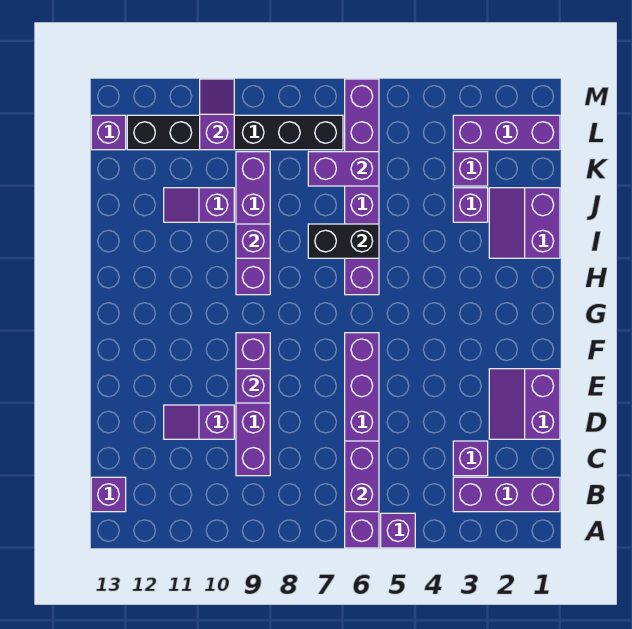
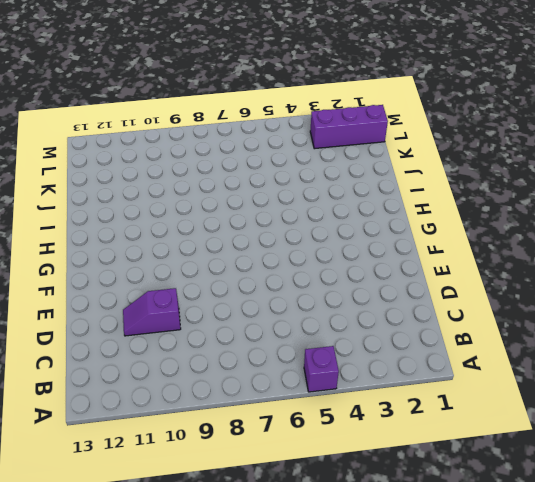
none -> purple 1x6 brick [345,333,379,548]
none -> purple 1x3 brick [453,477,560,512]
none -> purple 1x1 brick [91,477,126,512]

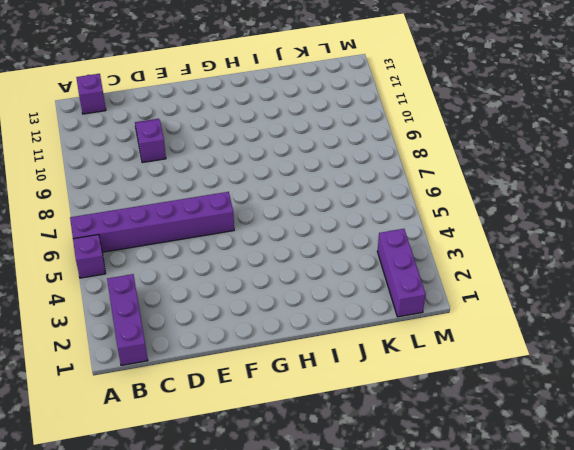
none -> purple 1x1 brick [453,441,488,476]
none -> purple 1x4 brick [236,333,270,476]
none -> purple 2x2 slope [489,369,560,439]

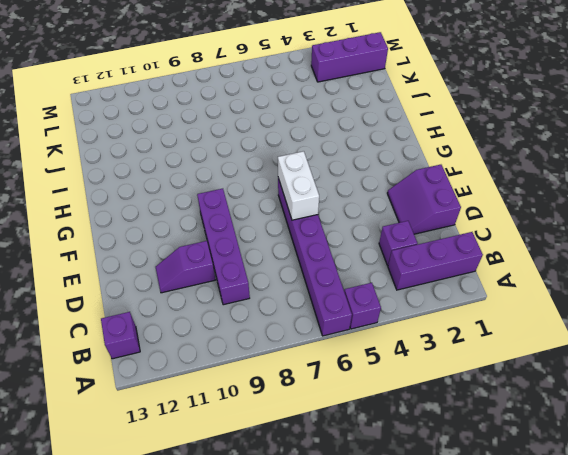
white 1x2 brick [278,151,319,220] -> none
none -> purple 1x6 brick [345,79,379,295]
none -> purple 1x4 brick [236,152,270,295]
none -> purple 2x2 slope [489,188,560,258]

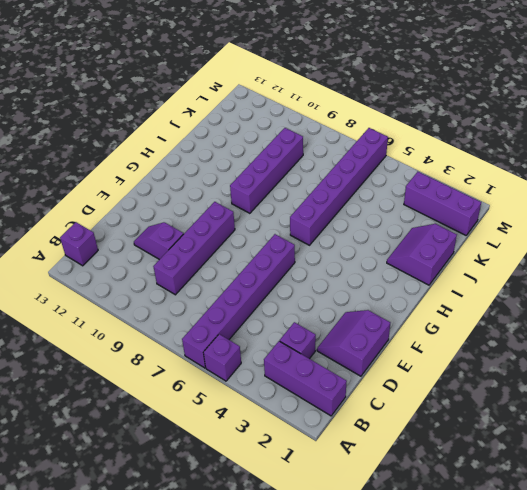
none -> purple 1x1 brick [453,188,488,222]
none -> purple 1x2 slope [164,188,234,222]
none -> purple 1x1 brick [453,152,488,186]

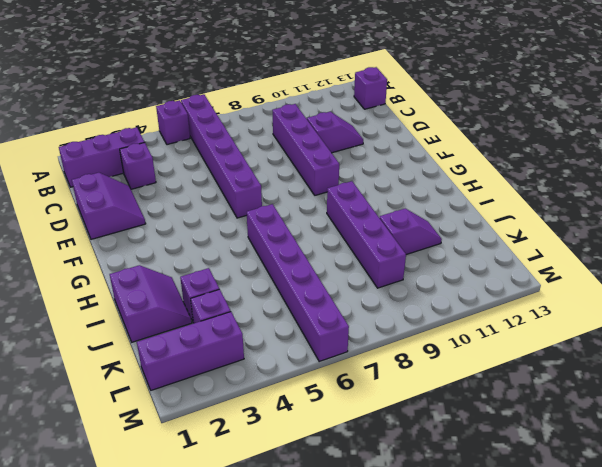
none -> black 1x6 brick [127,115,343,150]
none -> purple 1x1 brick [91,115,126,150]
none -> purple 1x2 brick [345,441,379,512]

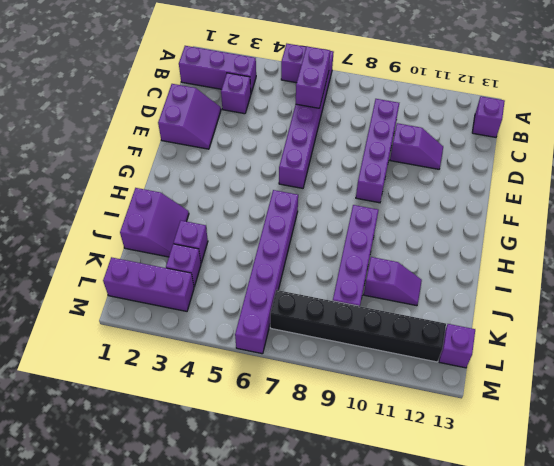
none -> purple 1x1 brick [236,369,270,403]
none -> black 1x2 brick [308,224,379,258]
none -> purple 1x1 brick [236,224,270,258]

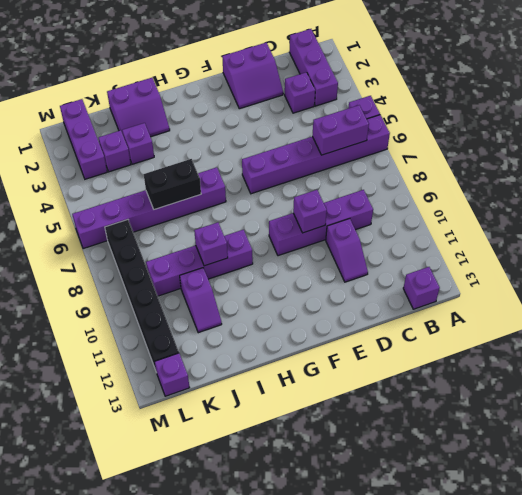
black 1x2 brick [144,159,201,210] -> black 1x2 brick turned to [308,224,379,258]
none -> purple 1x2 brick [308,152,379,186]
none -> purple 1x2 slope [200,79,234,150]

